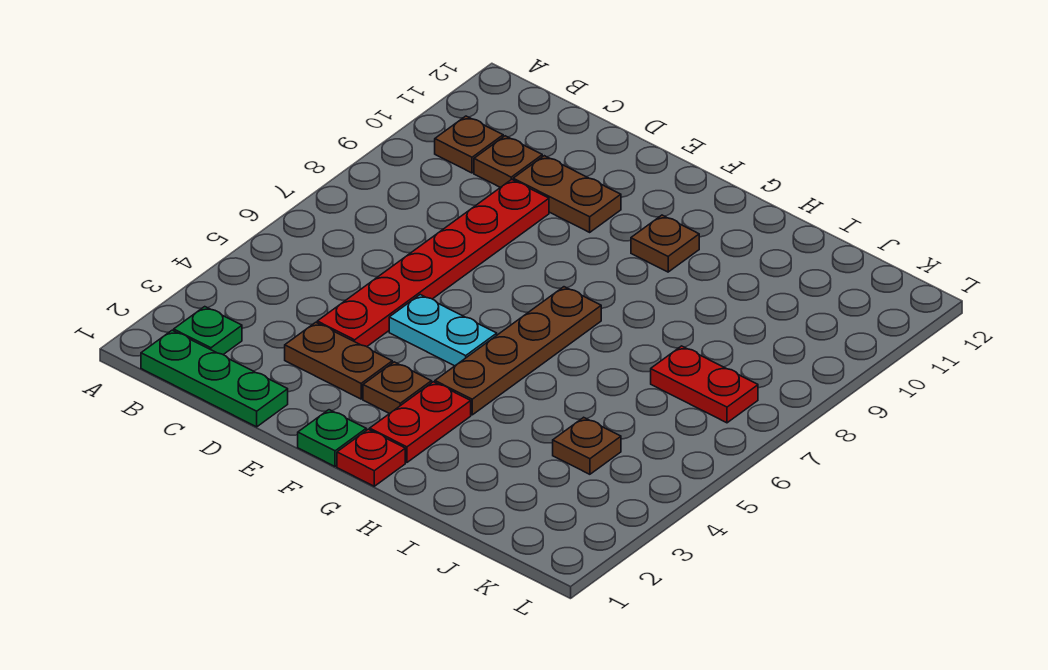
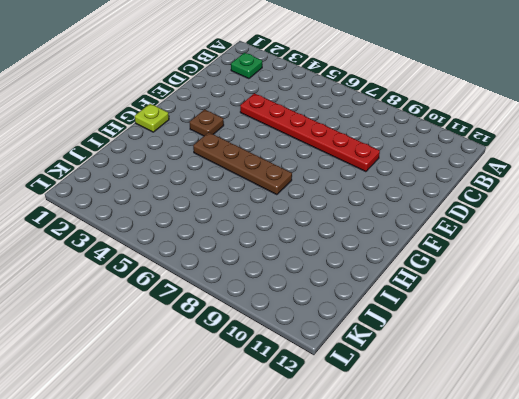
lime 1x1 plate [135,104,169,132] -> red 1x1 plate [337,429,405,486]
none -> green 1x3 plate [141,330,288,427]
none -> brown 1x1 plate [435,116,503,173]
none -> brown 1x1 plate [474,136,542,188]

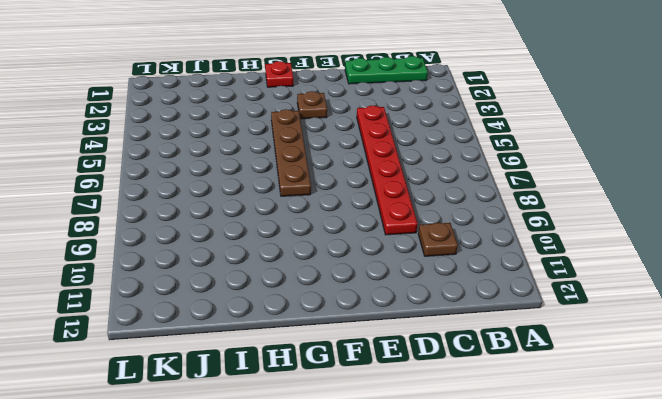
none -> green 1x1 plate [174,307,242,354]
none -> brown 1x1 plate [435,116,503,173]
none -> brown 1x2 plate [285,322,392,399]

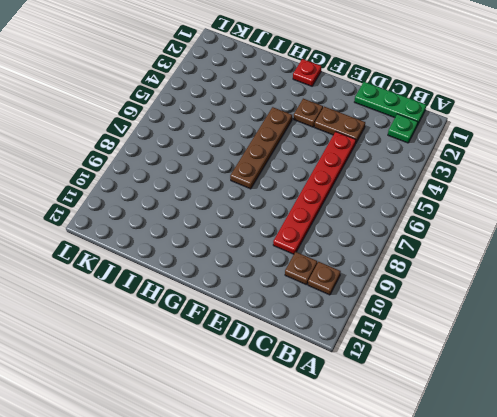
none -> brown 1x2 plate [513,156,621,232]
none -> cyan 1x2 plate [389,295,497,366]
none -> green 1x1 plate [298,410,366,466]

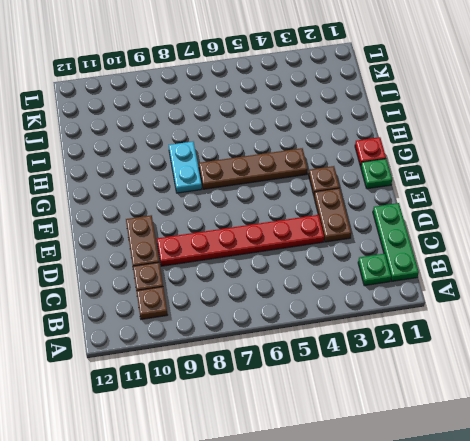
cyan 1x2 plate [169,142,202,193] -> cyan 1x2 plate moved to [389,295,497,366]
none -> red 1x2 plate [370,382,471,462]
none -> brown 1x1 plate [631,215,699,272]
none -> brown 1x1 plate [553,417,621,474]

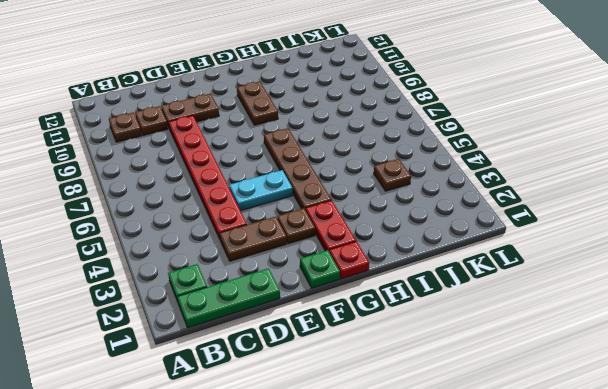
brown 1x2 plate [237,82,278,125] -> brown 1x1 plate [631,215,699,272]
none -> red 1x2 plate [651,346,758,423]

